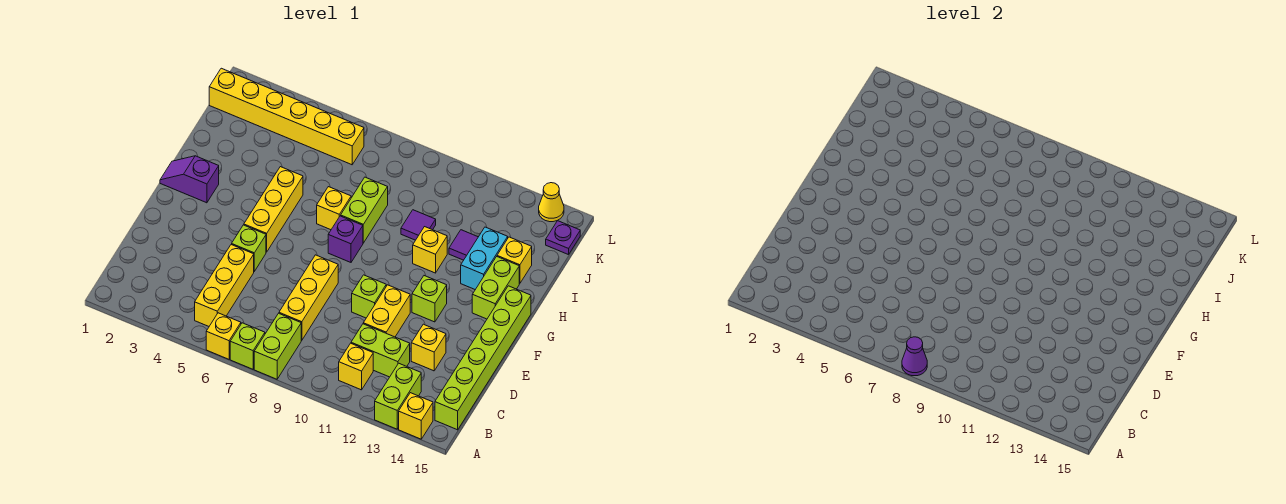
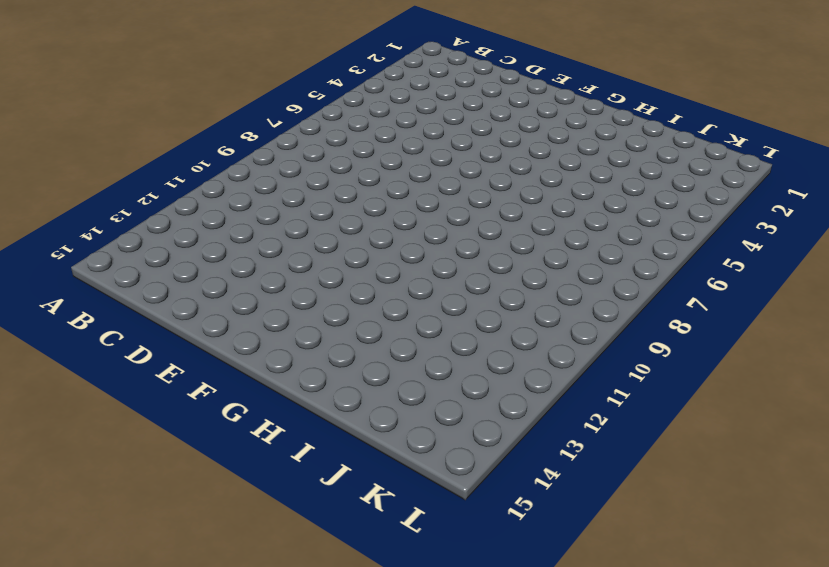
none -> yellow 1x1 brick [206,313,241,359]
none -> lime 1x1 brick [230,323,265,369]
none -> lime 1x2 brick [254,313,301,379]
none -> lime 1x2 brick [375,363,421,429]

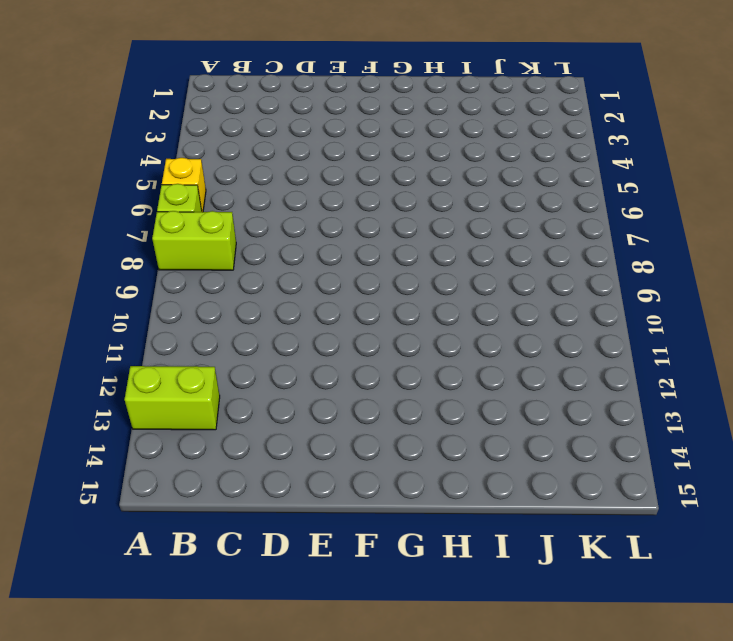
none -> yellow 1x1 brick [399,393,433,439]
none -> yellow 1x3 brick [195,244,254,326]
none -> yellow 1x1 brick [339,343,373,390]
none -> lime 1x6 brick [435,286,531,430]

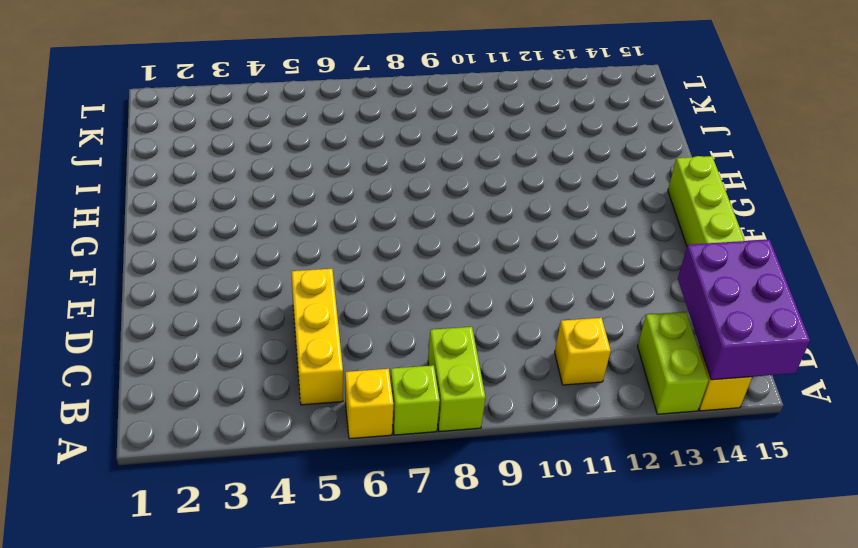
purple 2x3 brick [678,240,810,380] -> none
none -> yellow 1x3 brick [279,255,338,340]
none -> lime 1x2 brick [351,324,410,377]
none -> yellow 1x2 brick [363,285,410,337]
none -> yellow 1x1 brick [411,324,446,371]

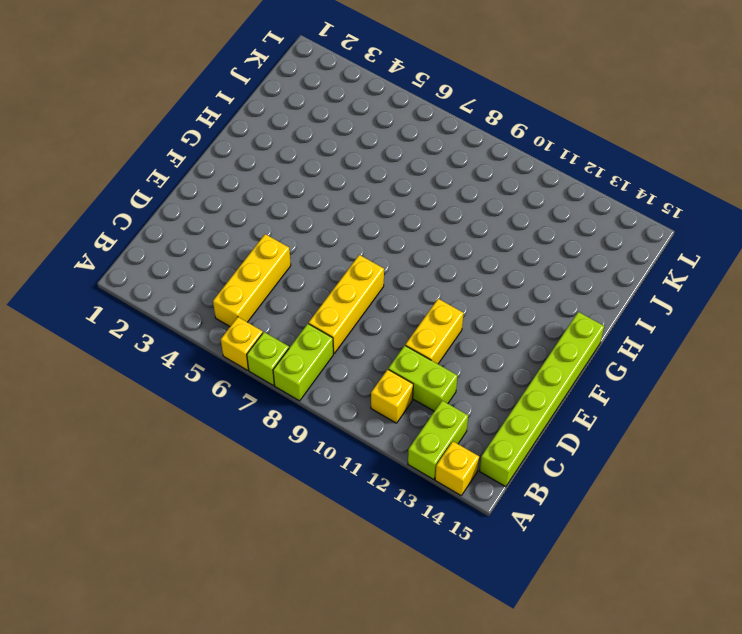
none -> yellow 1x1 brick [411,324,446,371]
none -> lime 1x1 brick [232,225,266,271]
none -> lime 1x1 brick [352,275,386,318]
none -> yellow 1x3 brick [244,167,303,252]

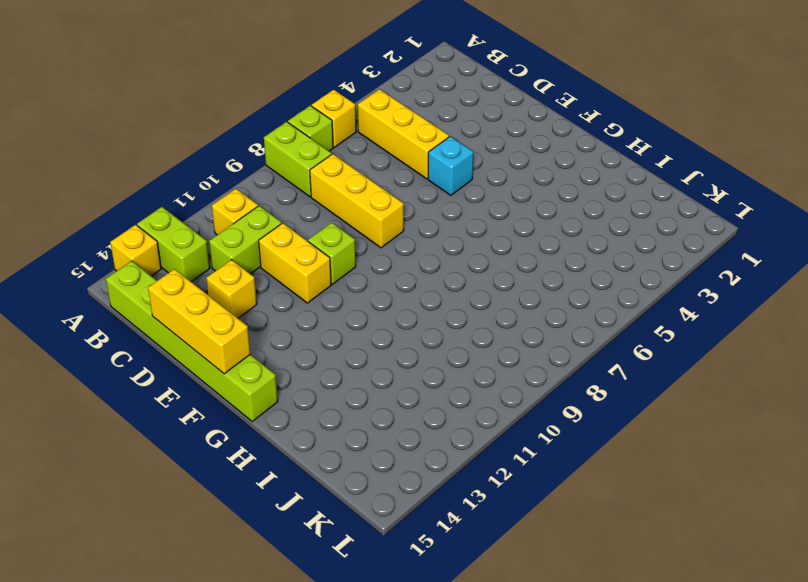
yellow 1x3 brick [148,269,250,374] -> yellow 1x3 brick moved to [244,167,303,252]
cyan 1x1 brick [428,136,473,195] -> lime 1x1 brick [232,225,266,271]
none -> lime 1x1 brick [412,276,447,322]
none -> purple 1x2 slope [160,156,219,203]
none -> purple 1x1 brick [328,216,363,262]
none -> lime 1x2 brick [472,257,519,319]

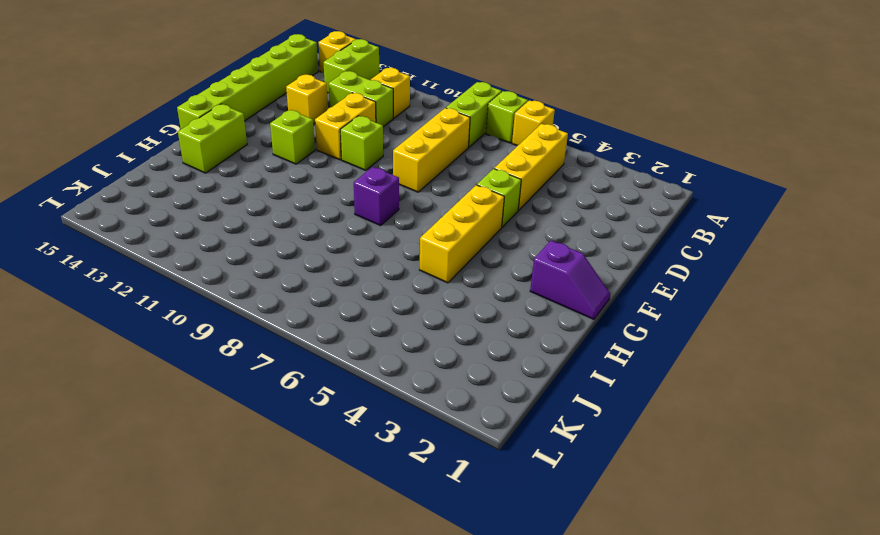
none -> yellow 1x1 brick [317,187,351,230]
none -> lime 1x2 brick [341,177,388,243]
none -> yellow 1x1 brick [413,227,447,273]
none -> cyan 1x2 brick [461,227,508,290]

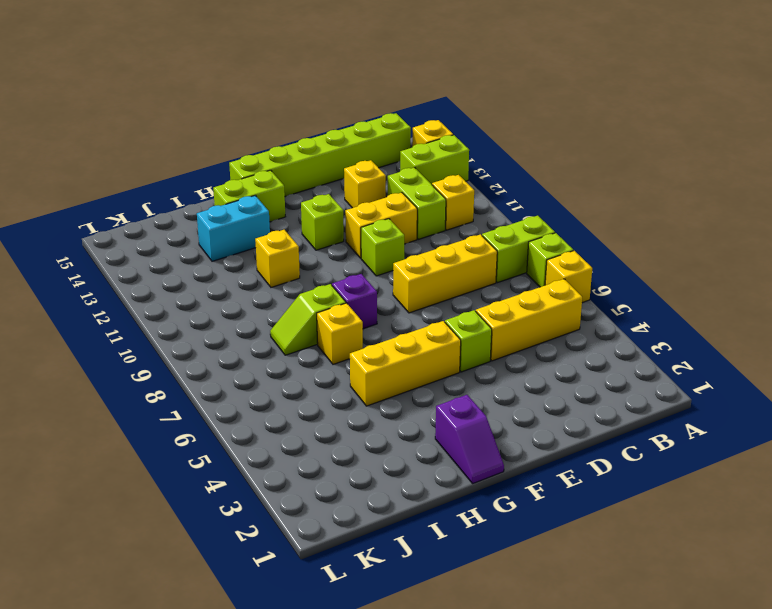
lime 1x2 slope [270,284,346,355] -> lime 1x2 brick [341,177,388,243]
none -> purple 1x1 tile [401,210,436,240]
none -> purple 1x1 tile [449,230,478,260]
none -> yellow 1x1 brick [497,237,532,284]
none -> yellow 1x6 brick [209,68,364,165]

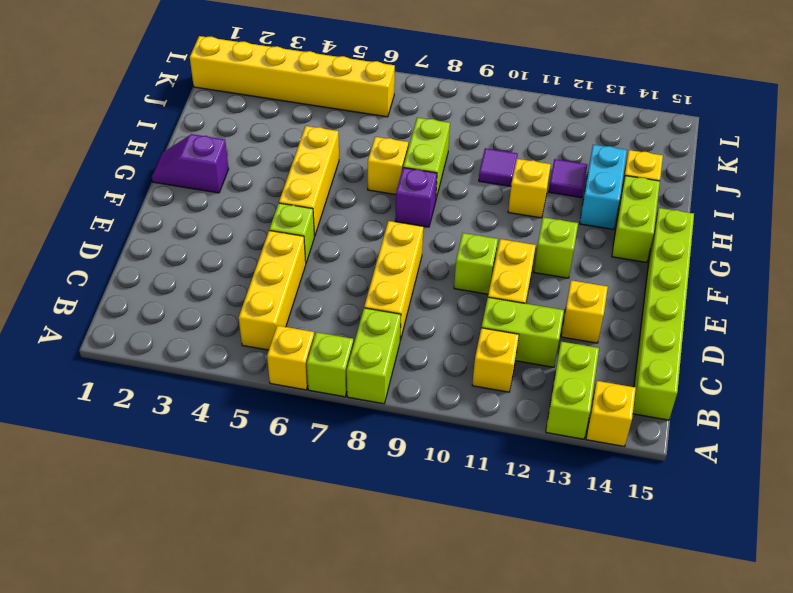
none -> purple 1x1 plate [546,221,580,255]
none -> yellow 1x1 cone [539,183,564,222]
none -> purple 1x1 cone [902,337,927,376]

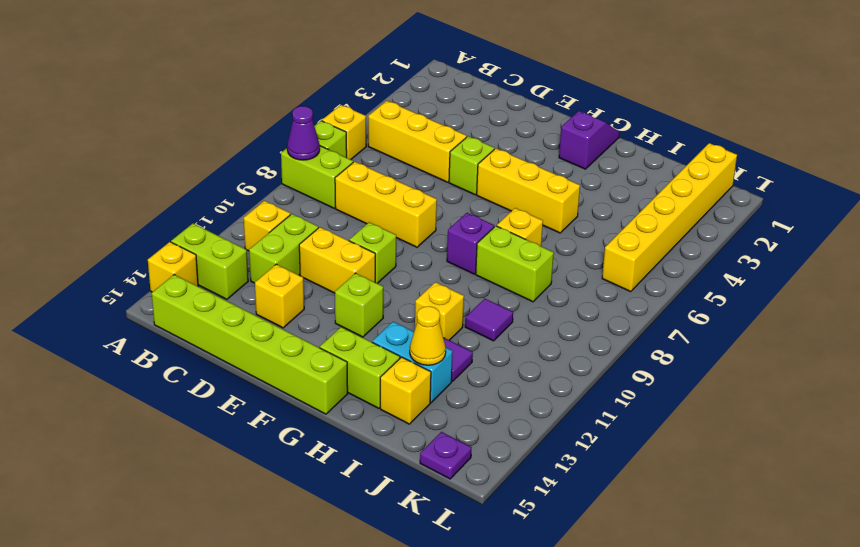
yellow 1x1 cone [410,306,446,365] -> yellow 1x1 cone moved to [539,183,564,222]

